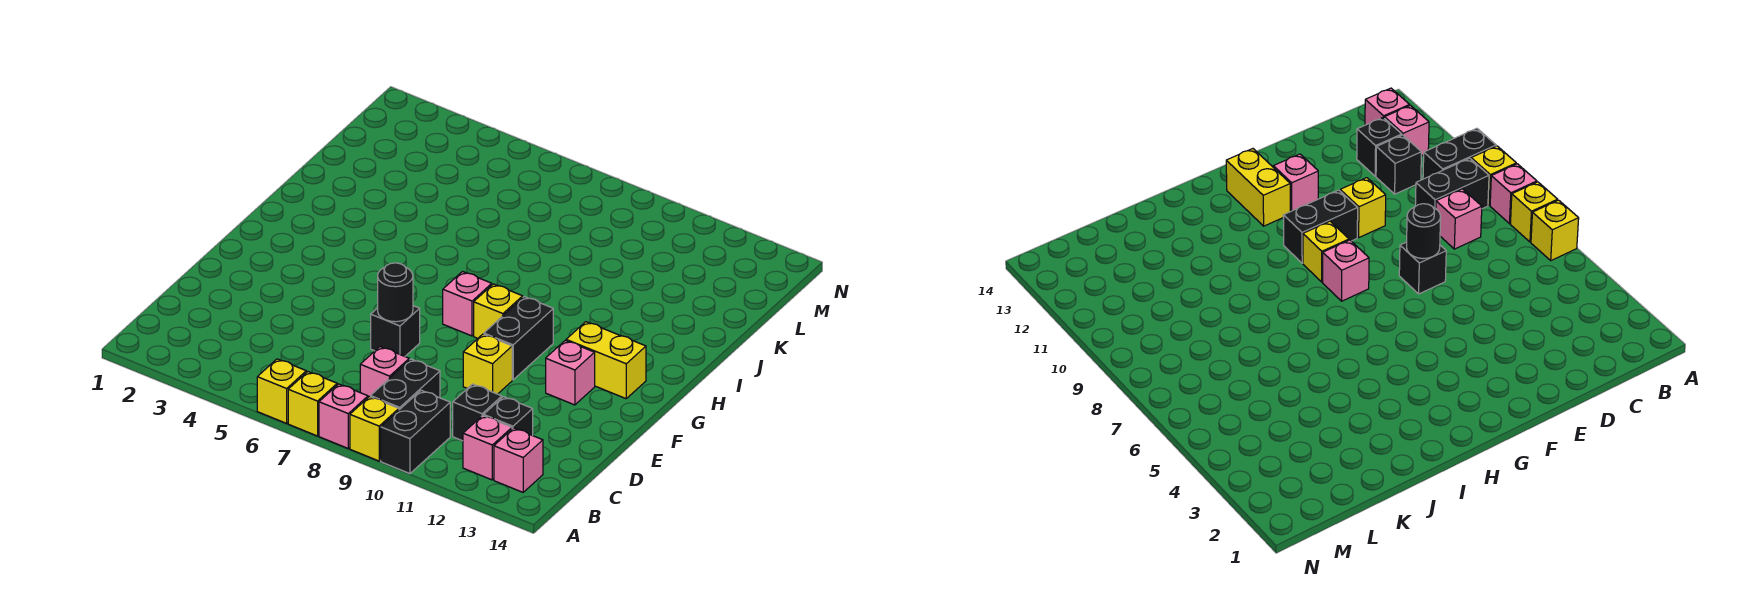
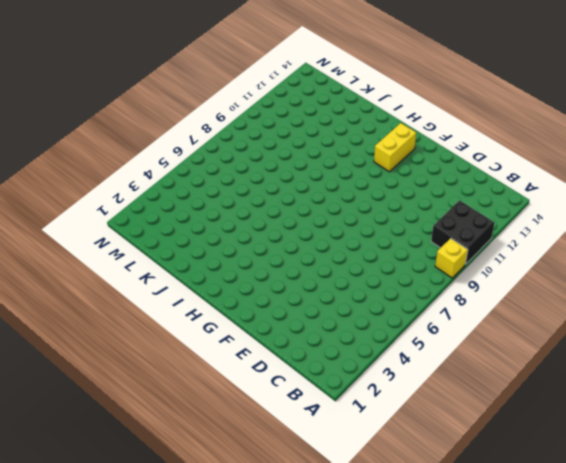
black 2x2 brick [431,200,495,264] -> black 1x2 brick [381,390,450,474]
none -> yellow 1x1 brick [257,359,306,423]
none -> yellow 1x1 brick [288,372,337,436]
none -> pink 1x1 brick [319,384,368,448]

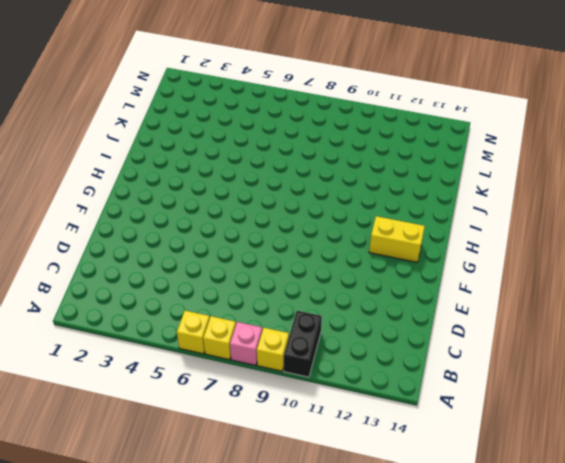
none -> black 1x2 brick [371,359,440,410]
none -> pink 1x1 brick [463,415,512,480]
none -> pink 1x1 brick [494,428,543,492]

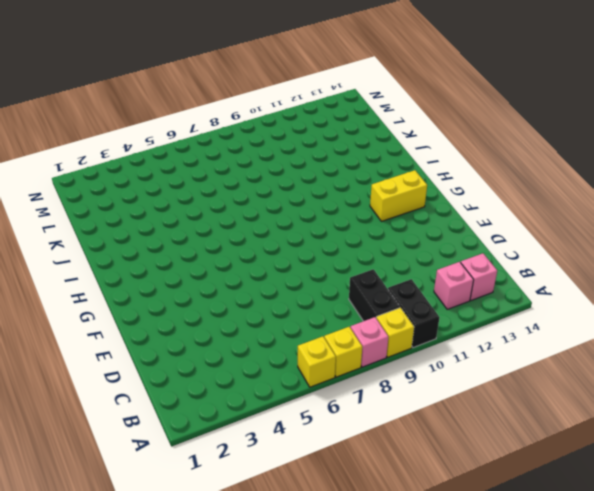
none -> pink 1x1 brick [360,347,409,397]
none -> black 1x1 brick [453,384,502,441]
none -> black 1x1 brick [484,397,533,435]

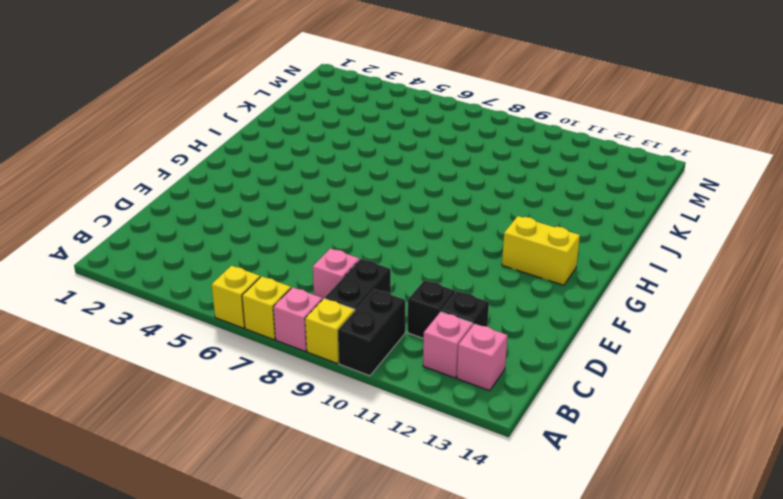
none -> black 1x1 brick [371,306,420,356]
none -> yellow 1x1 brick [463,334,512,394]
none -> black 1x2 brick [484,297,553,380]

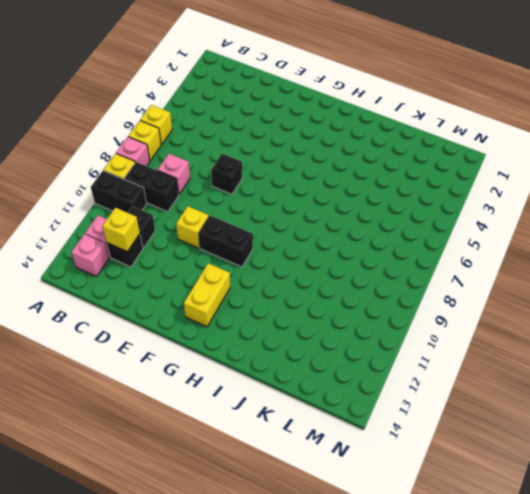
yellow 1x1 brick [102,208,140,252] -> yellow 1x1 brick moved to [474,284,523,338]
none -> pink 1x1 brick [546,340,595,405]
none -> pink 1x1 brick [443,272,492,336]
none -> black 1x1 round brick [378,263,413,322]

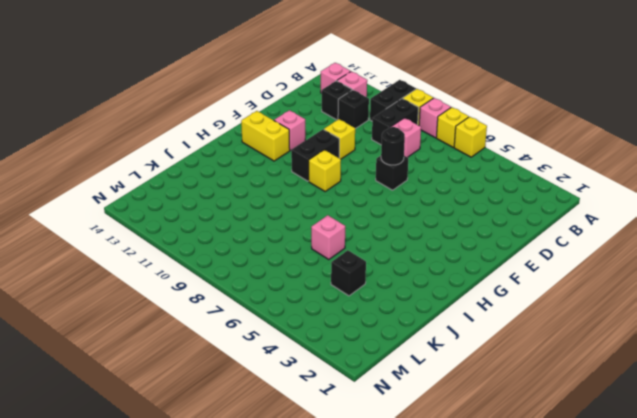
pink 1x1 brick [311,215,345,260] -> pink 1x1 brick moved to [443,272,492,336]
black 1x1 brick [331,250,366,296] -> none

